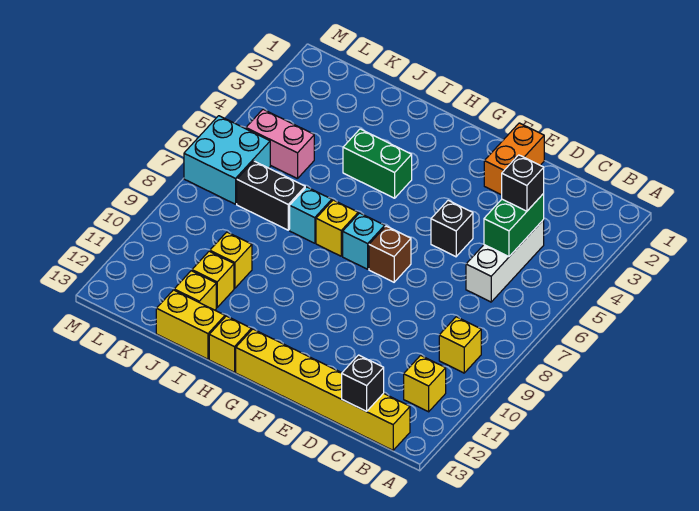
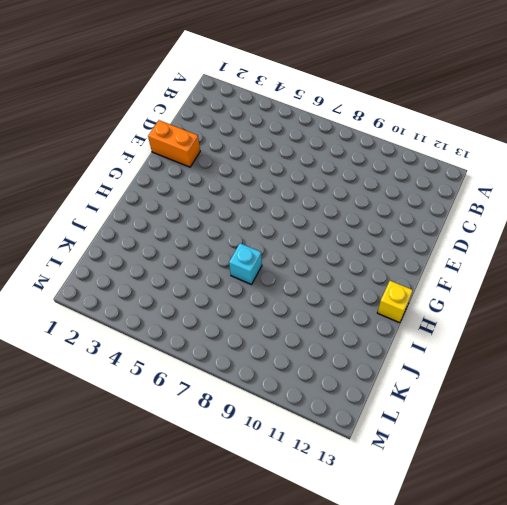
none -> yellow 1x1 brick [439,317,481,373]
none -> yellow 1x1 brick [404,355,446,412]
none -> yellow 1x6 brick [236,329,410,450]

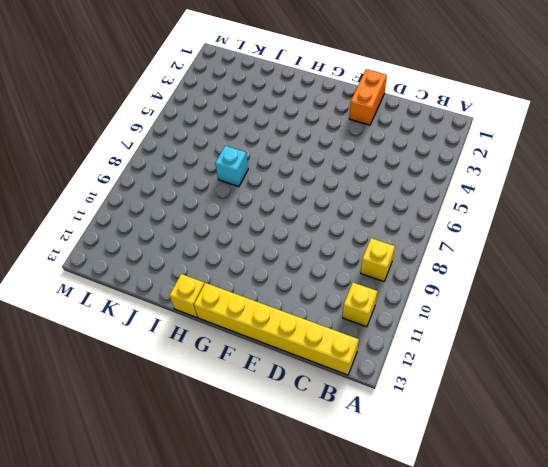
none -> white 1x3 brick [466,220,544,302]
none -> black 1x1 brick [431,201,473,257]
none -> brown 1x1 brick [369,226,411,282]

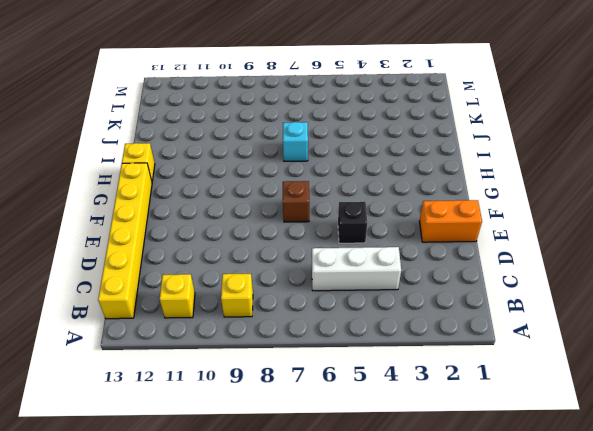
none -> cyan 1x1 brick [343,213,385,269]
none -> green 1x2 brick [343,129,412,198]
none -> yellow 1x1 brick [316,200,358,256]

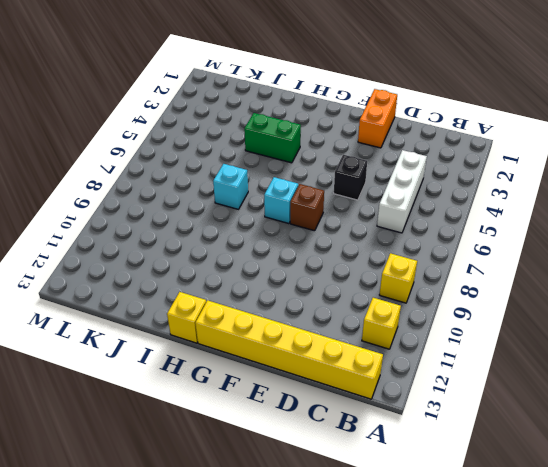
none -> yellow 1x1 brick [316,200,358,256]
none -> yellow 1x2 brick [156,290,225,359]
none -> black 1x2 brick [237,161,305,230]

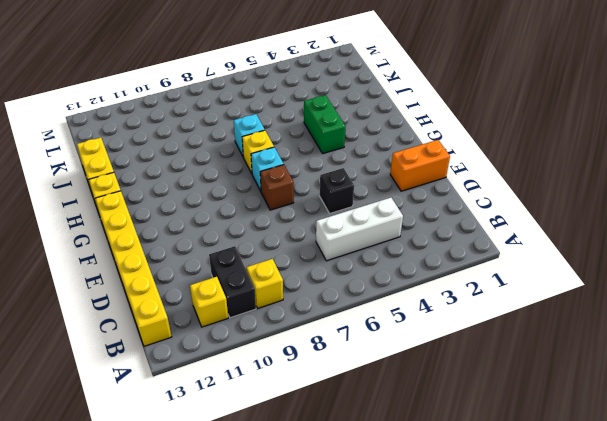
black 1x2 brick [209,246,256,318] -> black 1x2 brick moved to [237,161,305,230]
none -> yellow 1x1 brick [210,232,252,288]
none -> yellow 1x1 brick [192,251,234,307]
none -> yellow 1x1 brick [174,271,216,310]

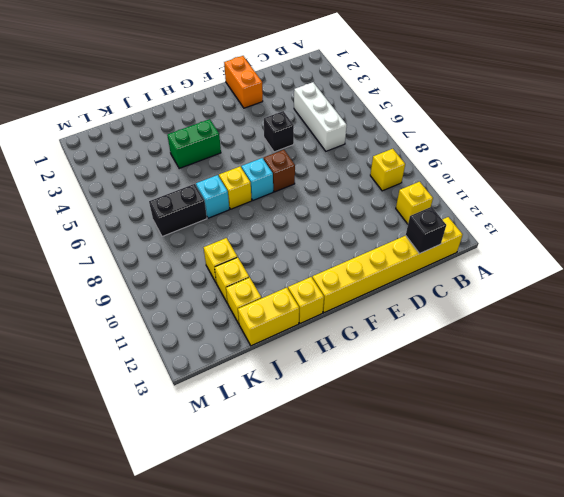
none -> pink 1x2 brick [246,109,314,179]
none -> cyan 2x2 brick [184,116,270,204]
none -> green 1x2 brick [484,194,544,257]

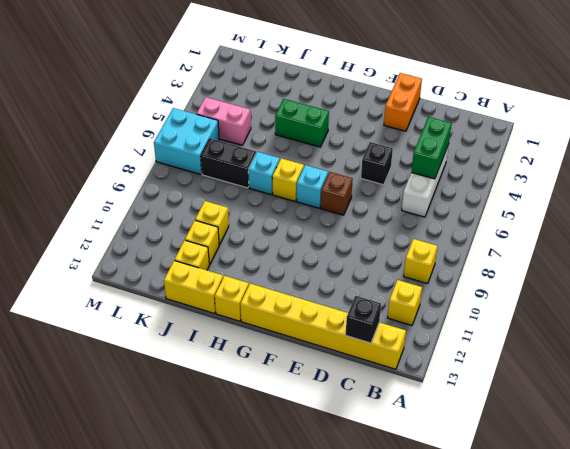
none -> black 1x1 brick [502,155,544,211]

